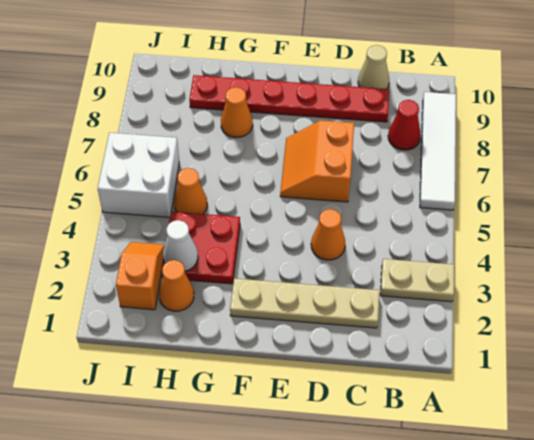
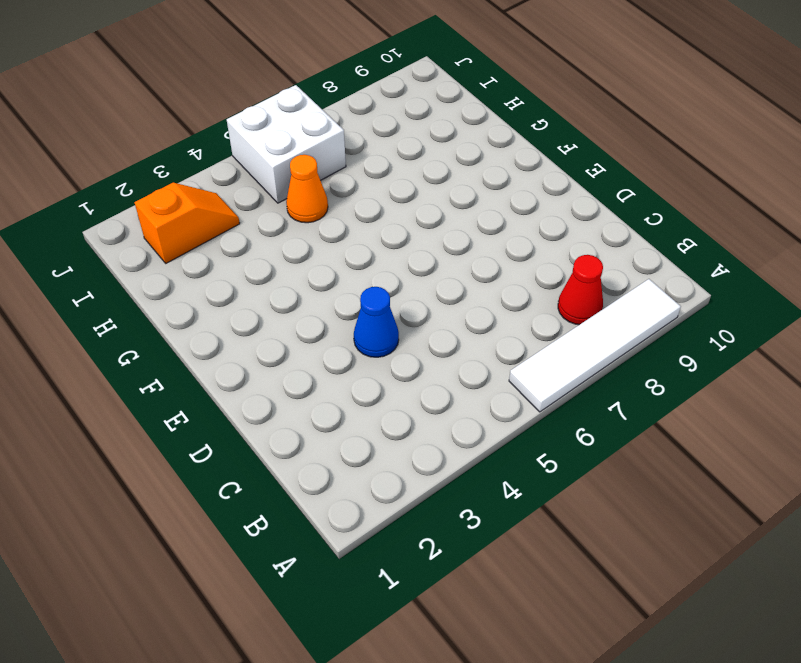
blue 1x1 cone [354,287,399,357] -> orange 1x1 cone [311,209,345,260]
none -> tan 1x2 plate [380,259,454,302]
none -> tan 1x4 plate [230,278,380,328]
none -> red 1x6 plate [189,75,389,122]

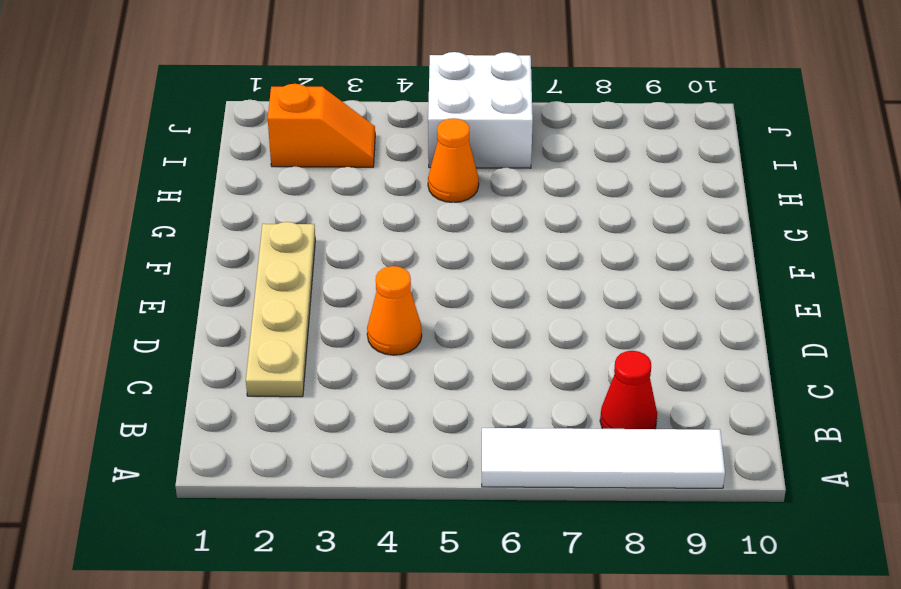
none -> tan 1x2 plate [380,259,454,302]
none -> red 1x6 plate [189,75,389,122]
none -> tan 1x1 cone [358,45,389,89]

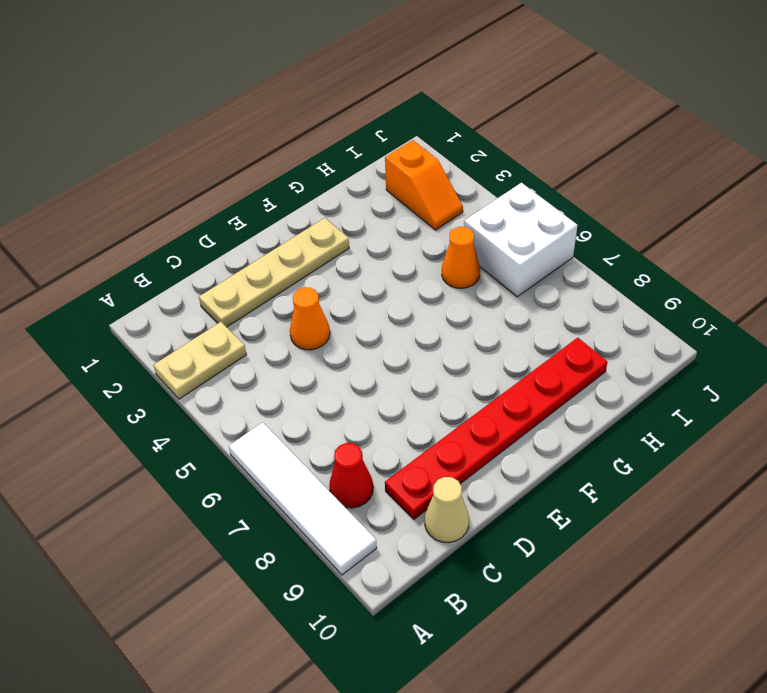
none -> orange 2x2 slope [280,120,354,202]
none -> red 2x2 plate [161,212,240,284]
none -> orange 1x1 cone [221,87,253,138]

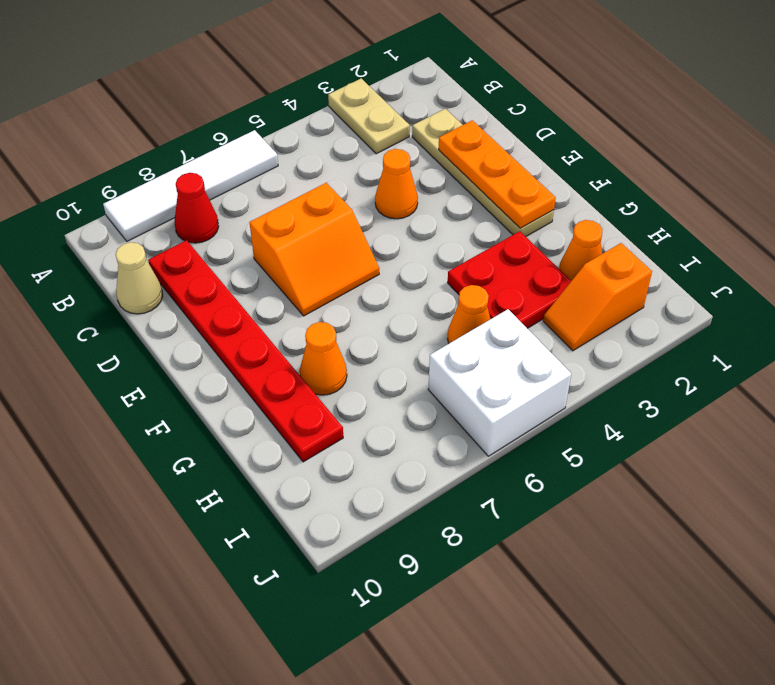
orange 1x3 plate [439,120,556,228] -> none
none -> white 1x1 cone [163,220,198,271]

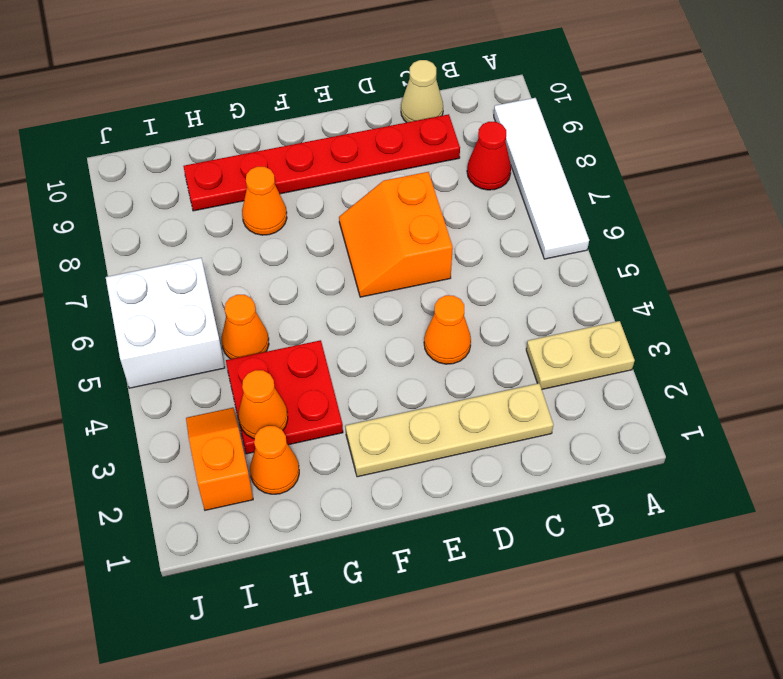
orange 1x1 cone [238,370,288,439] -> white 1x1 cone [163,220,198,271]

